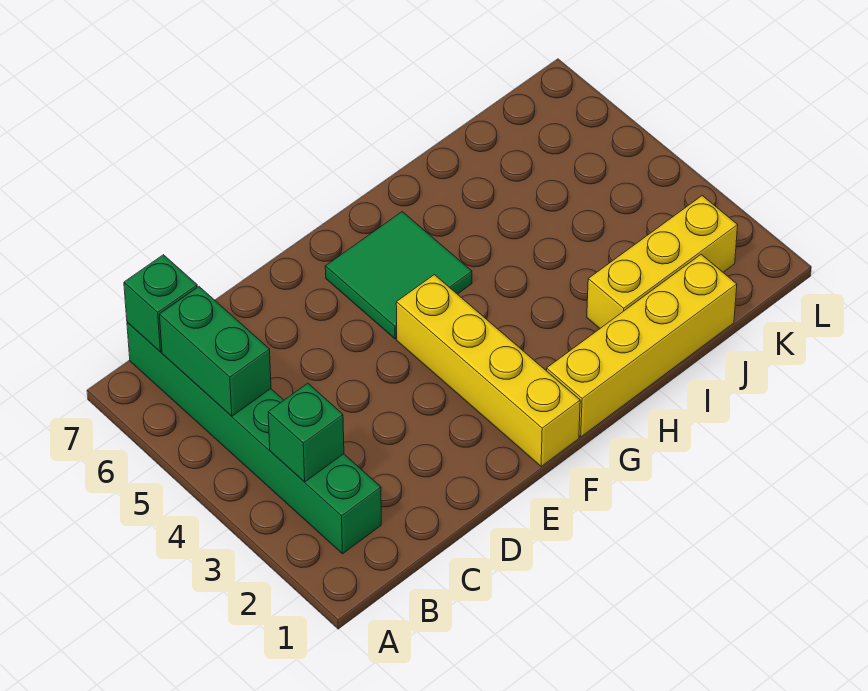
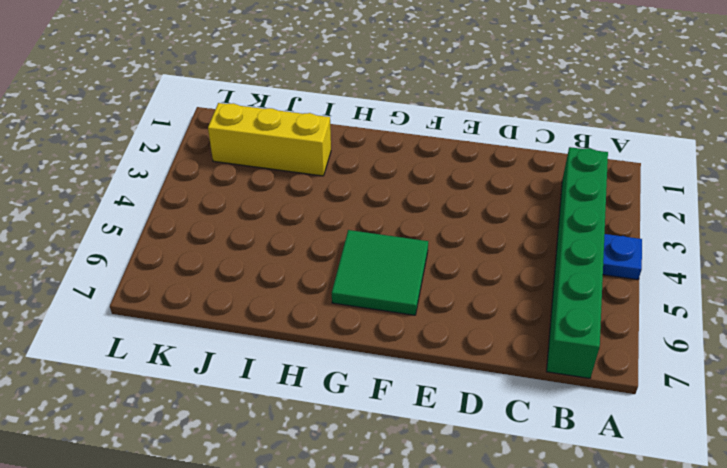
blue 1x1 plate [603,234,642,280] -> none
none -> yellow 1x4 brick [396,275,580,466]
none -> yellow 1x4 brick [546,255,737,437]

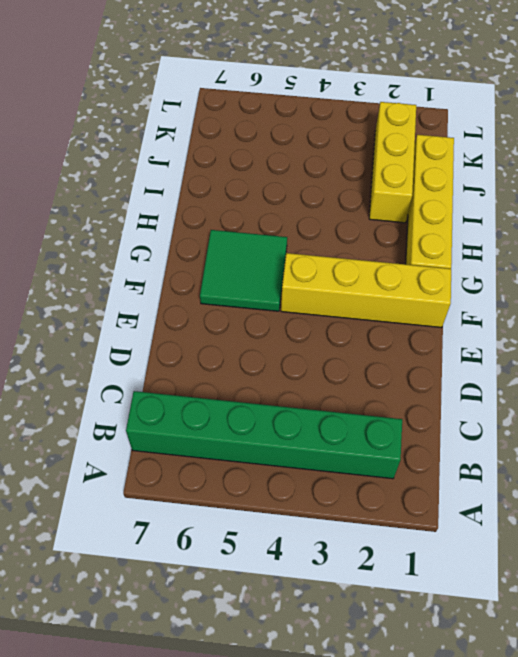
none -> green 1x1 brick [268,383,344,482]
none -> green 1x2 brick [159,287,271,416]

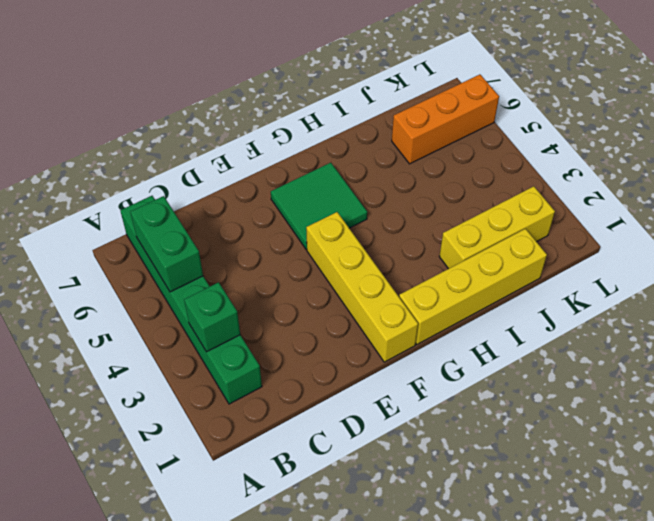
orange 1x3 brick [392,75,499,164] -> none
none -> green 1x1 brick [124,255,197,352]

